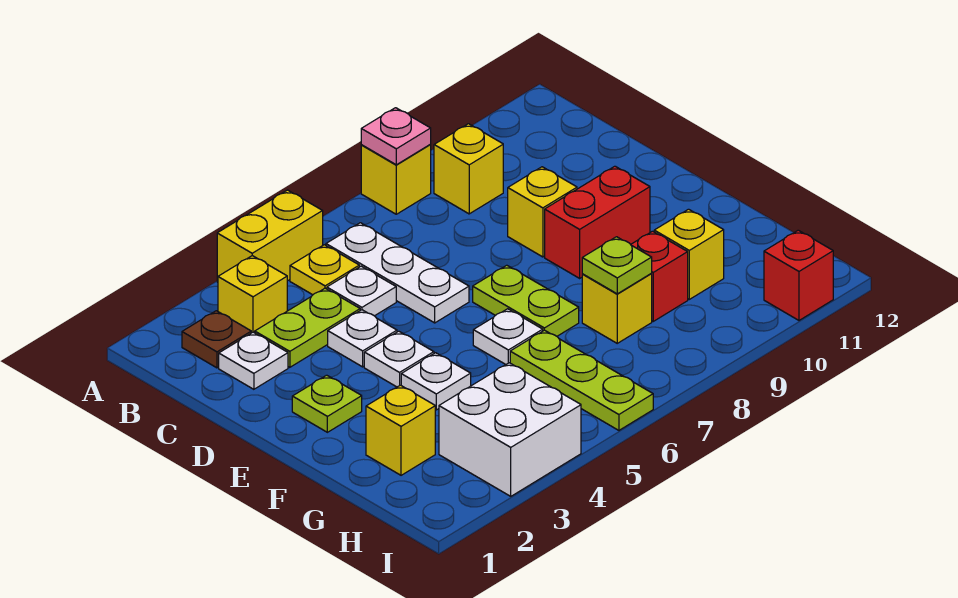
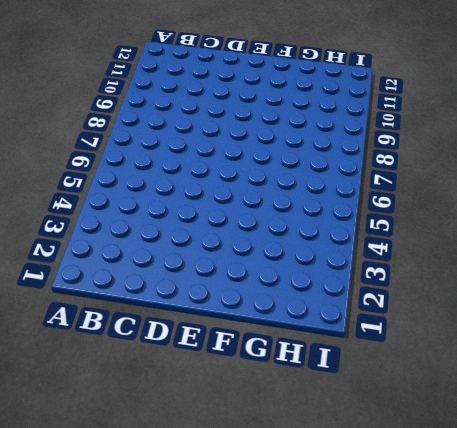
none -> yellow 1x2 brick [217,190,323,282]
none -> yellow 1x1 brick [361,145,431,214]
none -> brown 1x1 plate [182,311,251,368]

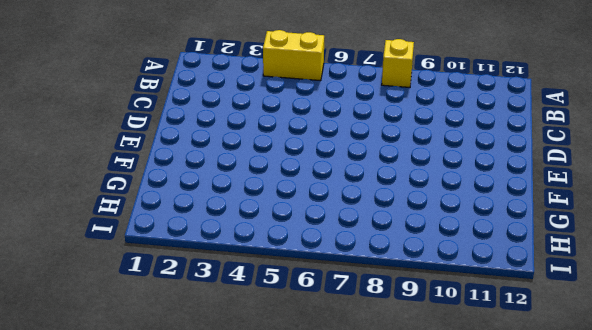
none -> brown 1x1 plate [182,311,251,368]
none -> yellow 1x1 brick [218,256,287,333]
none -> yellow 1x1 plate [290,245,359,295]

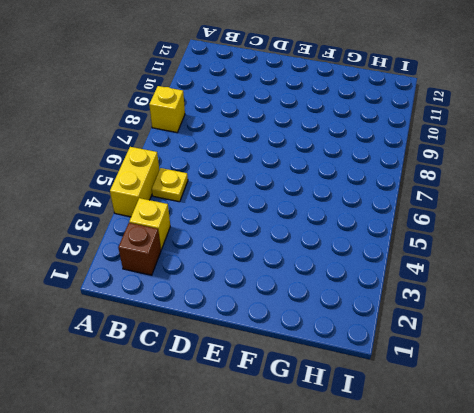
brown 1x1 brick [118,223,161,275] -> brown 1x1 plate [182,311,251,368]
none -> white 1x3 plate [326,223,469,323]
none -> yellow 1x1 brick [434,124,503,214]
none -> white 1x1 plate [219,332,288,389]

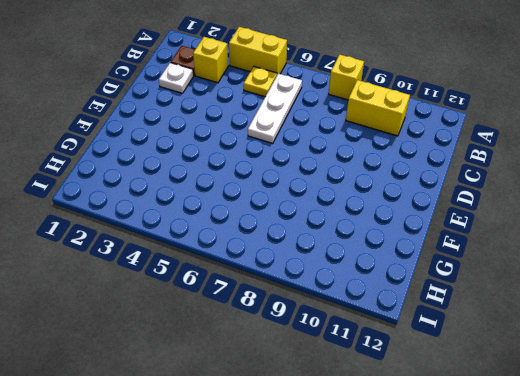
yellow 1x2 brick [346,80,410,136] -> yellow 1x1 brick [434,124,503,214]
none -> lime 1x2 plate [255,288,360,367]
none -> white 1x1 plate [327,266,396,316]
none -> white 1x1 plate [328,310,397,367]

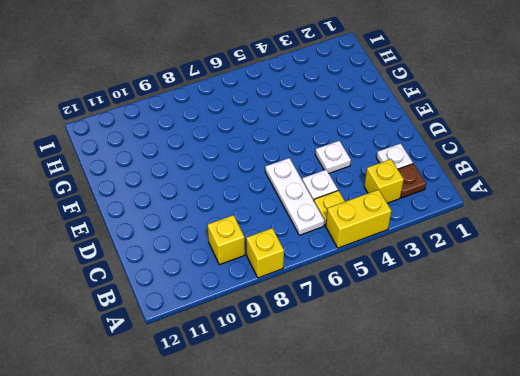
none -> lime 1x2 plate [255,288,360,367]
none -> yellow 1x1 brick [508,167,577,257]
none -> lime 1x1 plate [292,375,362,432]

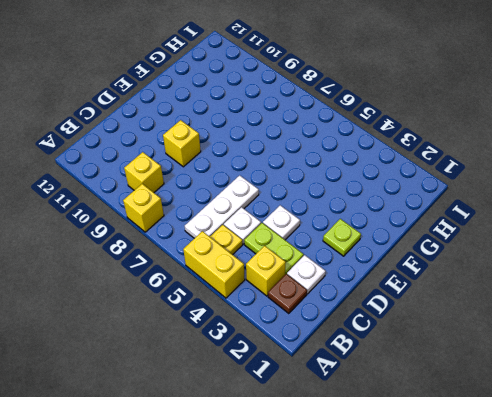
none -> white 1x1 plate [364,331,434,387]
none -> lime 1x2 plate [473,265,579,336]
none -> red 1x2 brick [545,166,650,278]

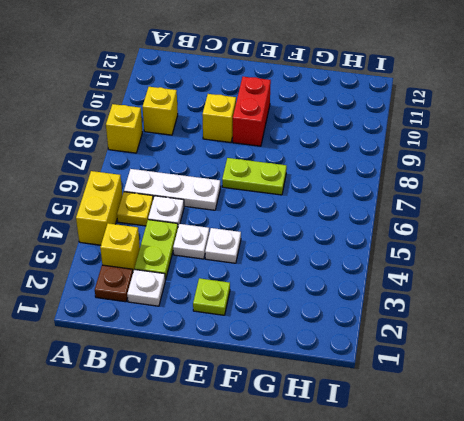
none -> white 1x1 plate [401,353,471,410]
none -> white 1x1 plate [473,309,543,364]
none -> yellow 1x1 brick [366,385,435,475]

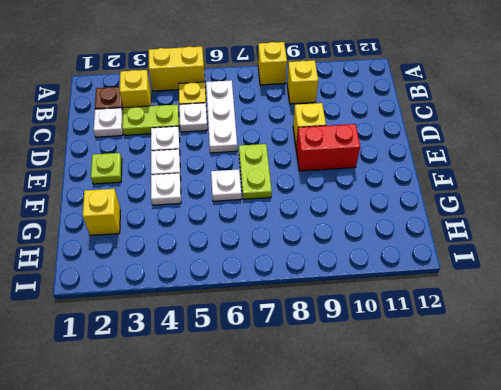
none -> lime 1x3 plate [510,330,653,430]
none -> yellow 1x1 brick [582,274,652,343]
none -> red 1x1 brick [631,231,688,321]

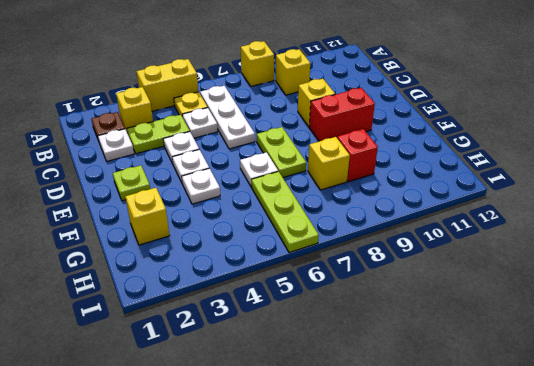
none -> yellow 1x1 brick [654,209,724,299]
none -> white 2x2 brick [439,363,581,496]
none -> red 1x1 brick [764,230,833,320]

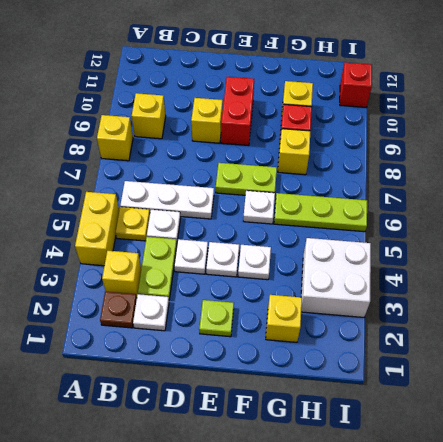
none -> pink 1x1 plate [361,108,431,165]
none -> lime 1x1 plate [582,237,652,294]

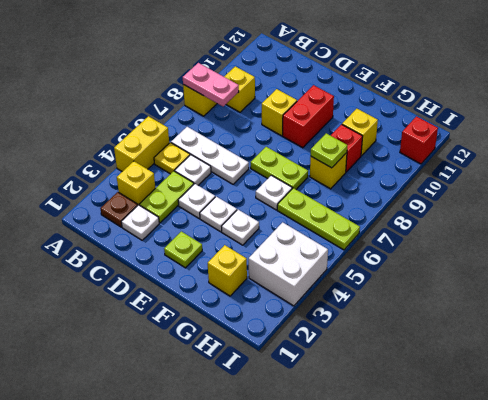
pink 1x2 plate [183,63,239,106] -> pink 1x1 plate [361,108,431,165]

